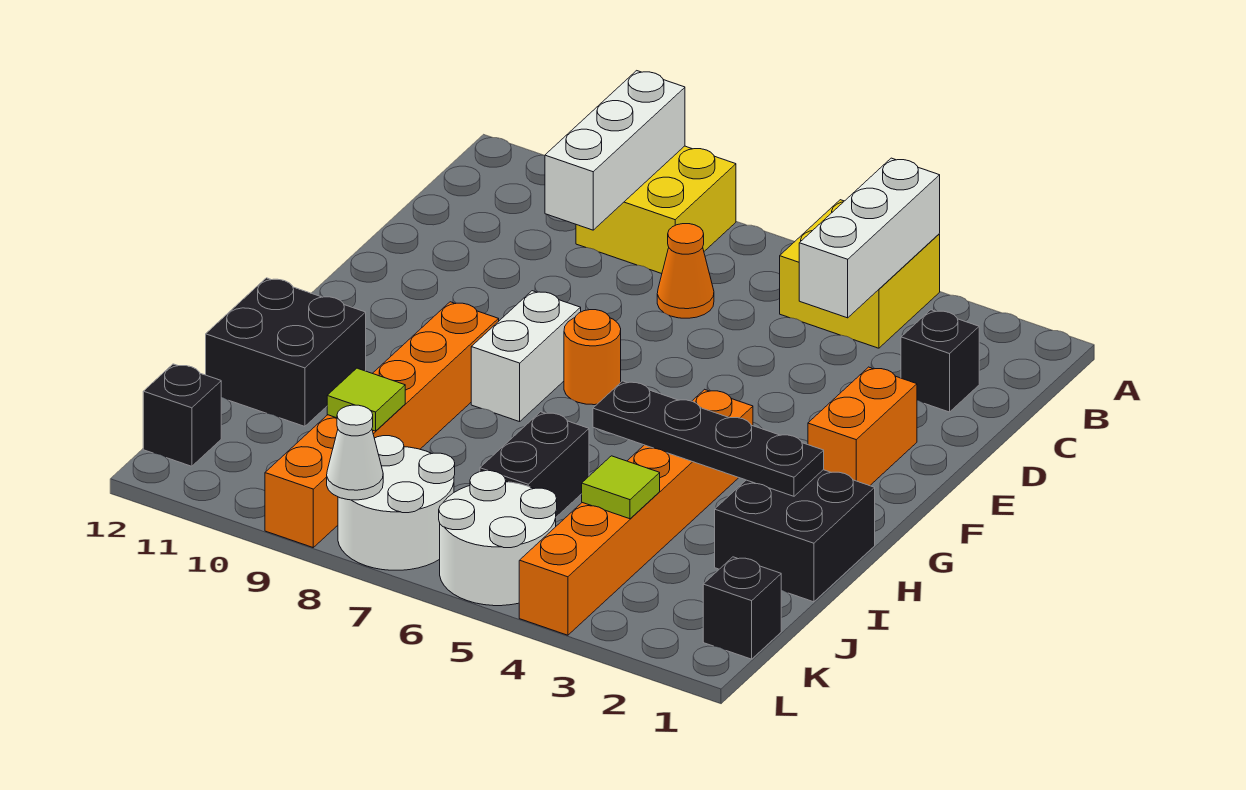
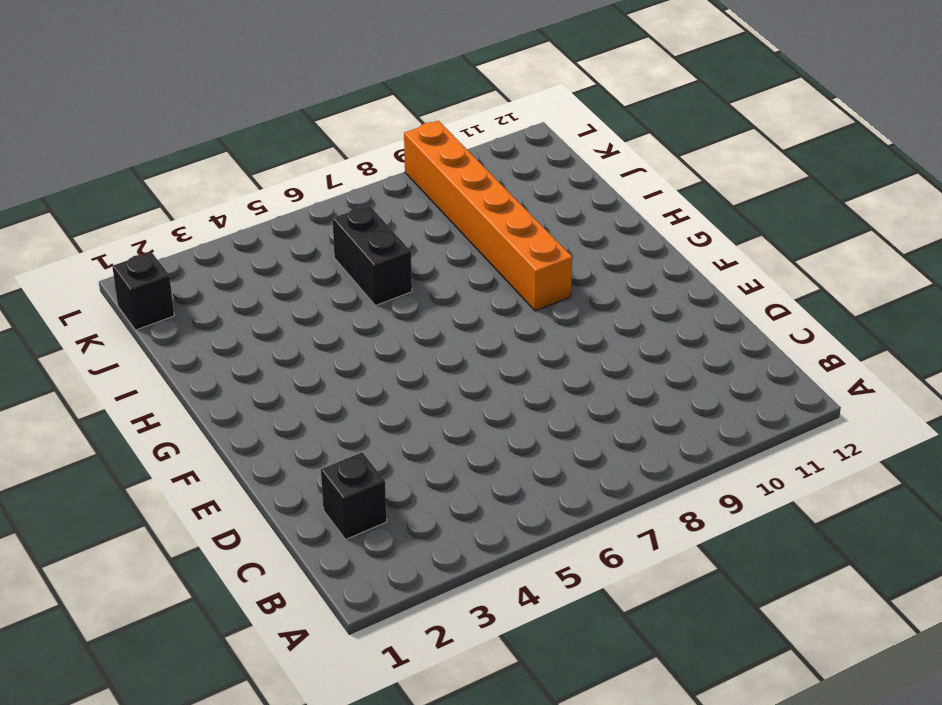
none -> yellow 2x2 brick [780,200,940,348]
none -> yellow 2x2 brick [576,146,736,274]
none -> orange 1x1 cone [657,224,714,318]

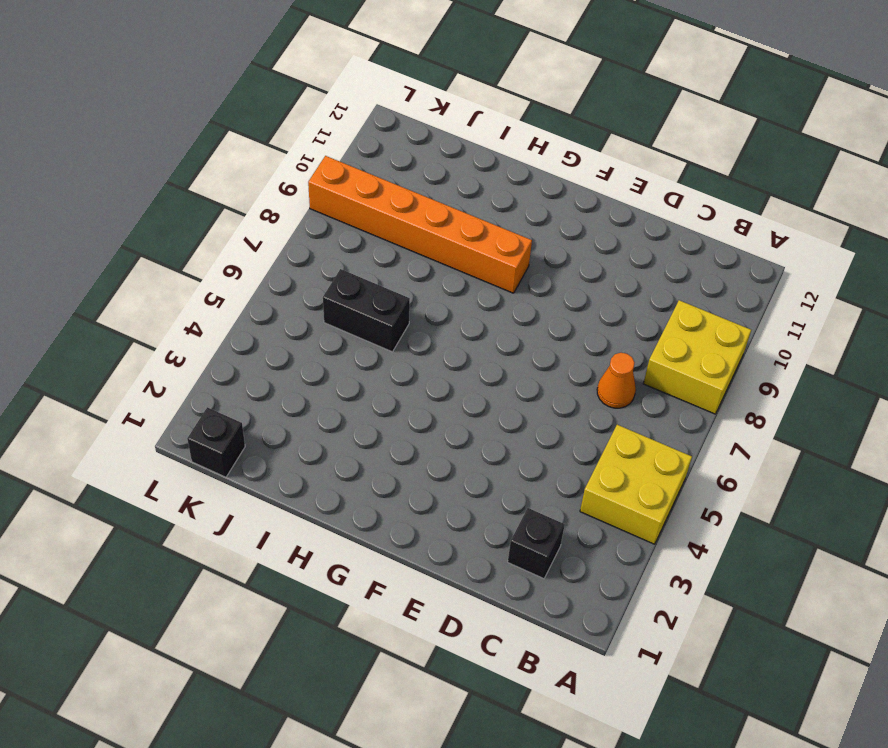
none -> orange 1x2 brick [808,367,917,486]
none -> orange 1x1 round brick [564,310,621,405]
none -> white 1x2 brick [471,291,581,422]

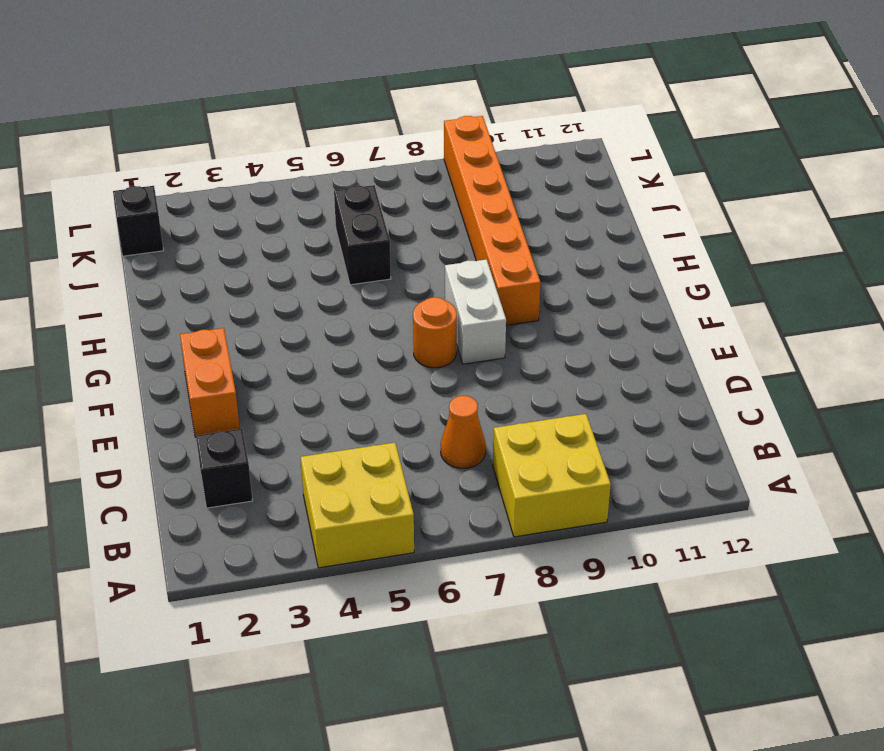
none -> orange 1x6 brick [519,389,753,635]
none -> black 2x2 brick [715,470,875,602]
none -> black 2x2 brick [206,278,366,426]

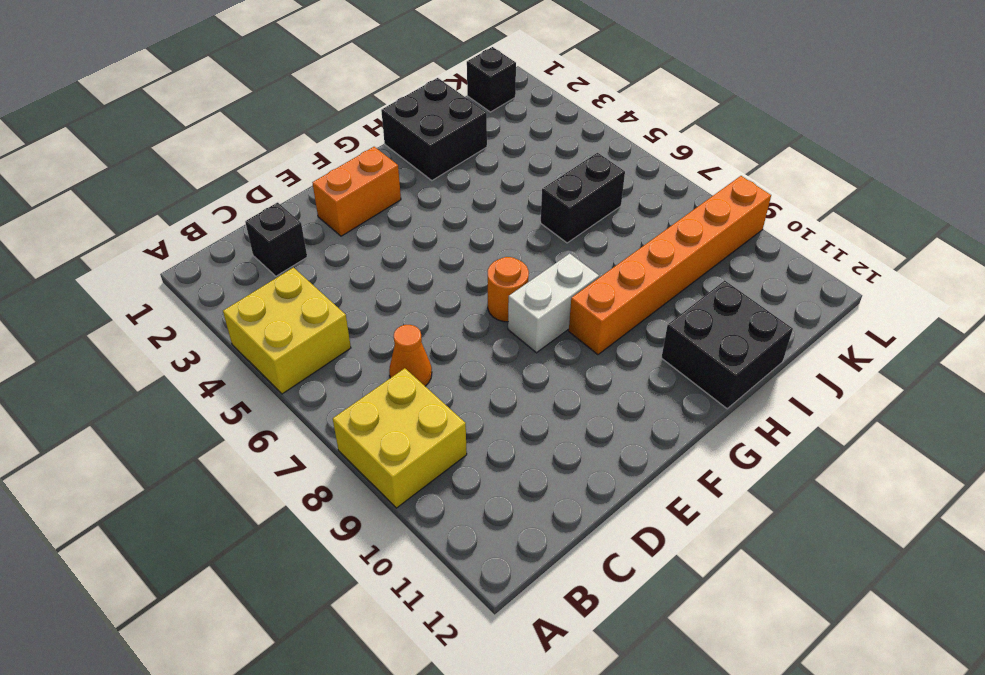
none -> orange 1x6 brick [519,389,753,635]
none -> white 2x2 round brick [439,471,557,606]
none -> white 2x2 round brick [338,436,455,570]

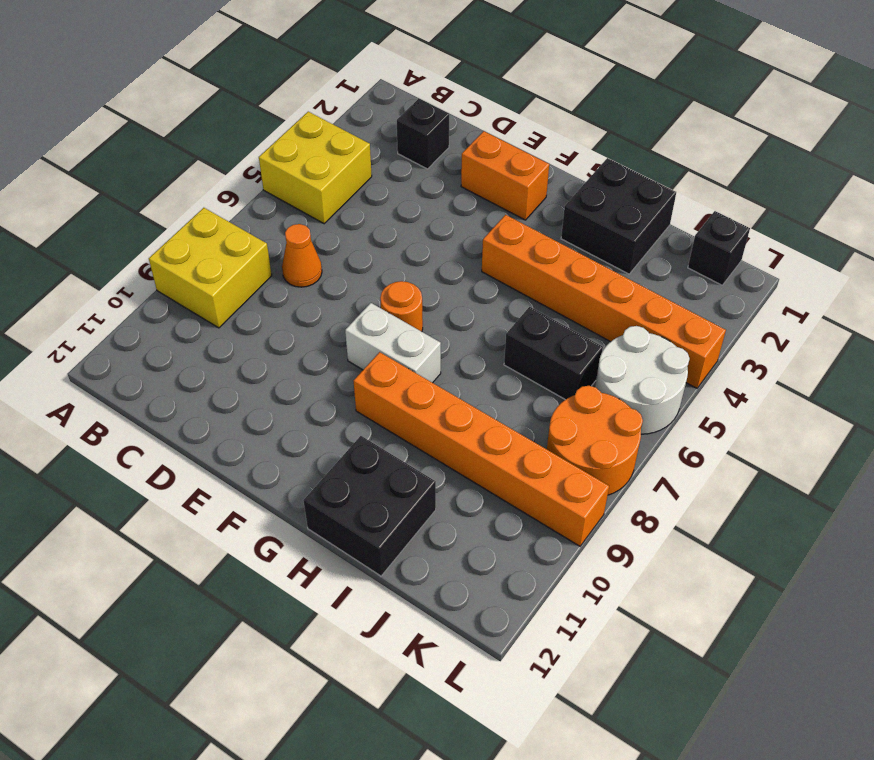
orange 2x2 round brick [547,386,643,495] -> white 2x2 round brick [338,436,455,570]
none -> black 1x1 brick [143,364,221,466]
none -> white 1x3 brick [799,158,940,318]
none -> white 1x3 brick [545,71,685,230]

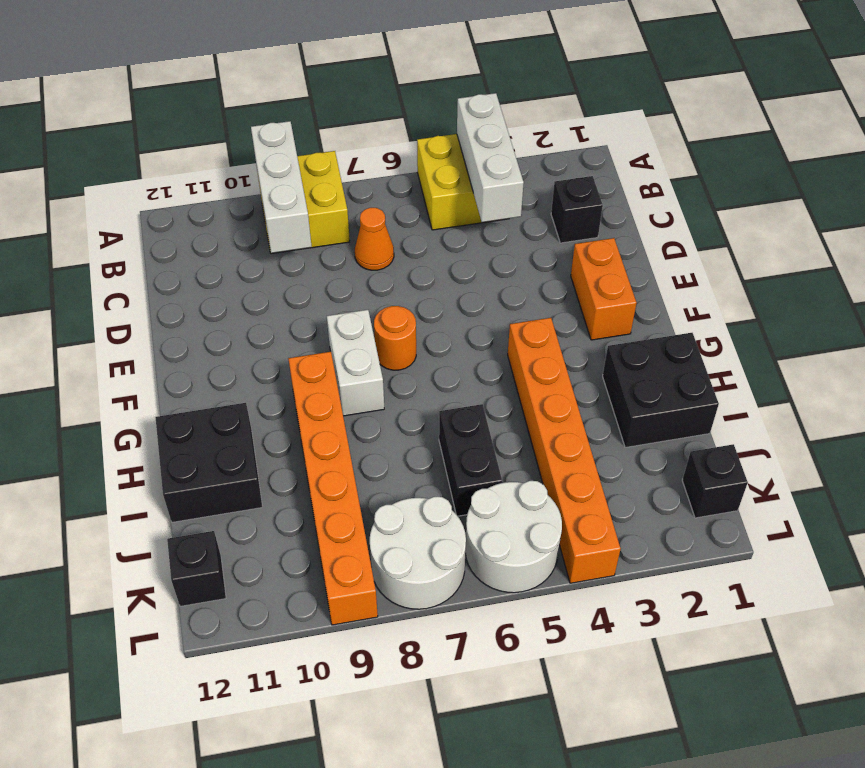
none -> black 1x4 plate [593,381,824,496]
none -> lime 1x1 tile [582,456,660,519]
none -> lime 1x1 tile [327,368,405,431]

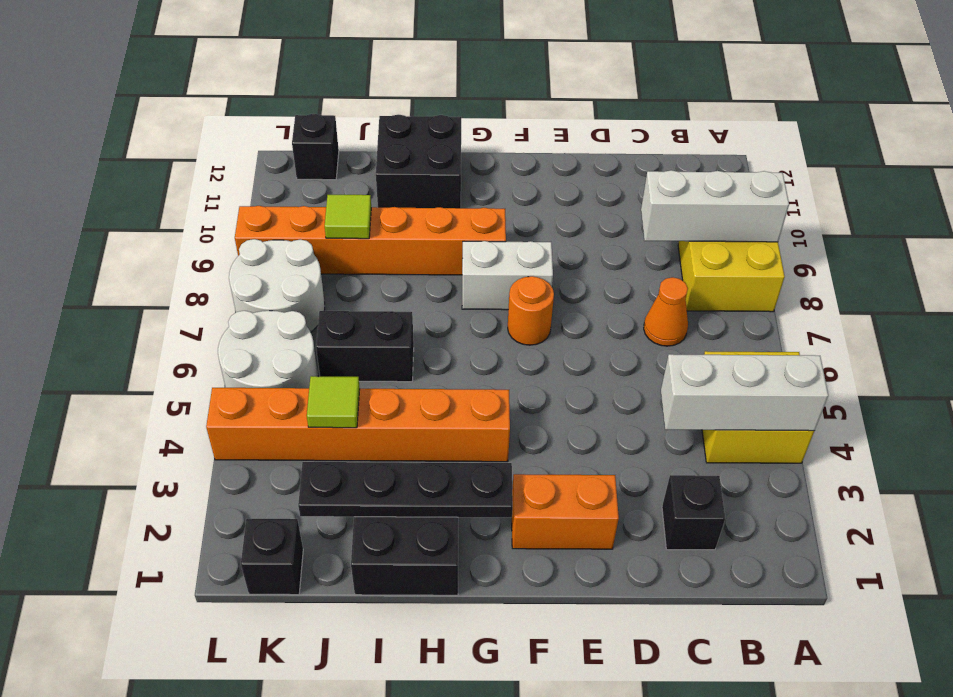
black 1x4 plate [298,462,513,517] -> black 1x4 plate turned to [593,381,824,496]
none -> white 1x1 cone [327,405,383,500]

